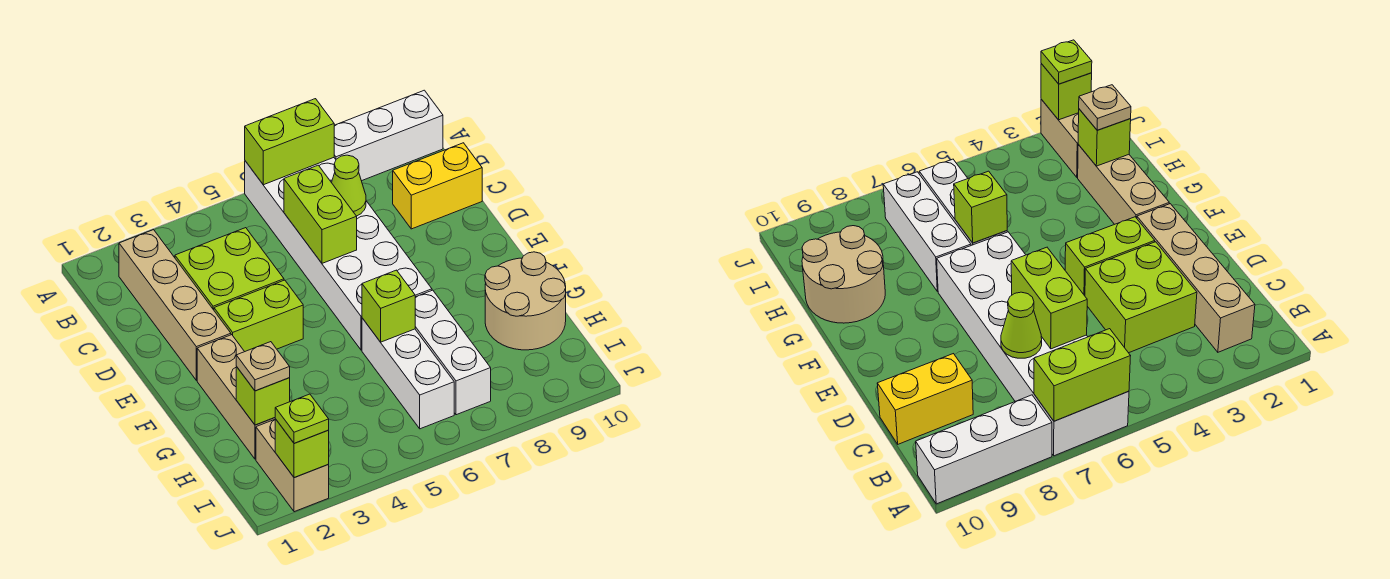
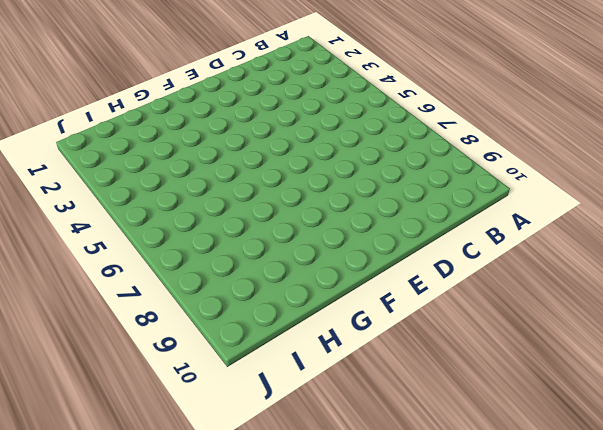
none -> white 2x6 brick [245,158,432,350]
none -> white 1x3 brick [334,90,443,181]
none -> tan 1x4 brick [119,230,231,380]

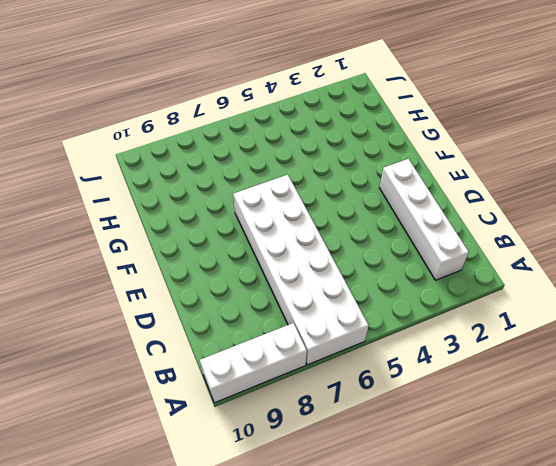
white 1x4 brick [379,159,469,280] -> tan 1x4 brick [119,230,231,380]
none -> lime 2x2 brick [175,228,284,310]
none -> yellow 1x2 brick [393,143,482,229]
none -> lime 1x2 brick [214,280,303,352]

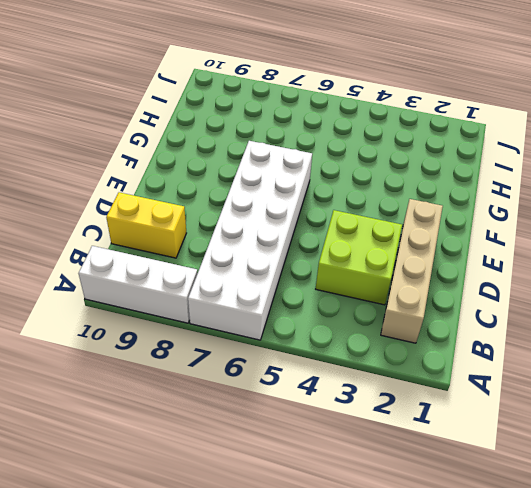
none -> lime 1x2 brick [214,280,303,352]
none -> tan 1x3 brick [197,335,275,459]
none -> white 1x3 brick [362,318,454,429]

